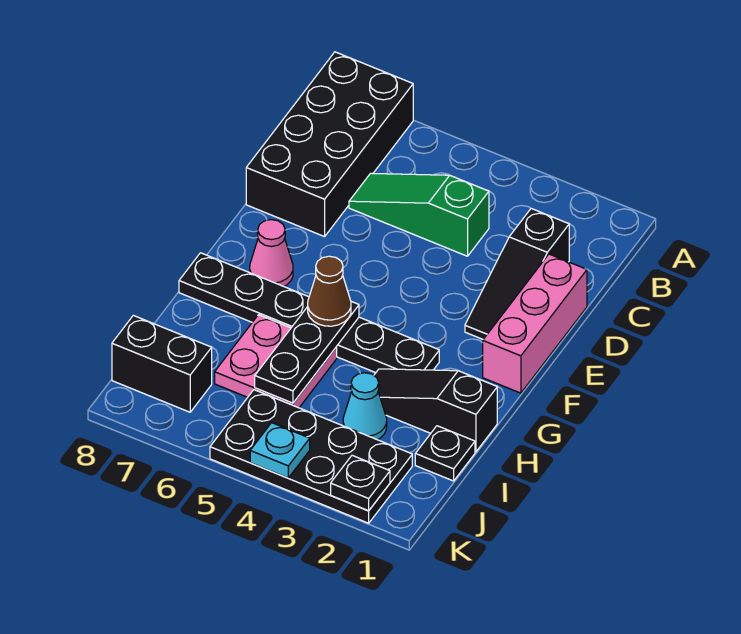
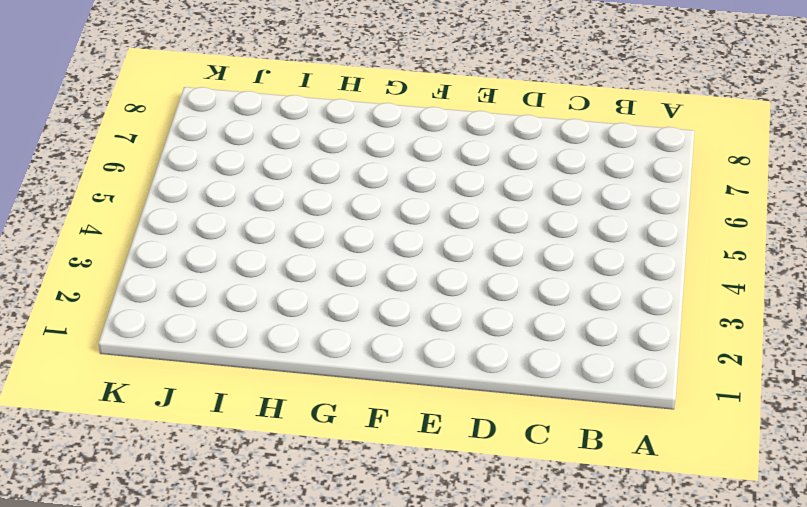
none -> black 2x4 brick [246,52,413,237]
none -> black 1x3 slope [465,209,569,339]
none -> green 1x3 slope [349,173,489,256]

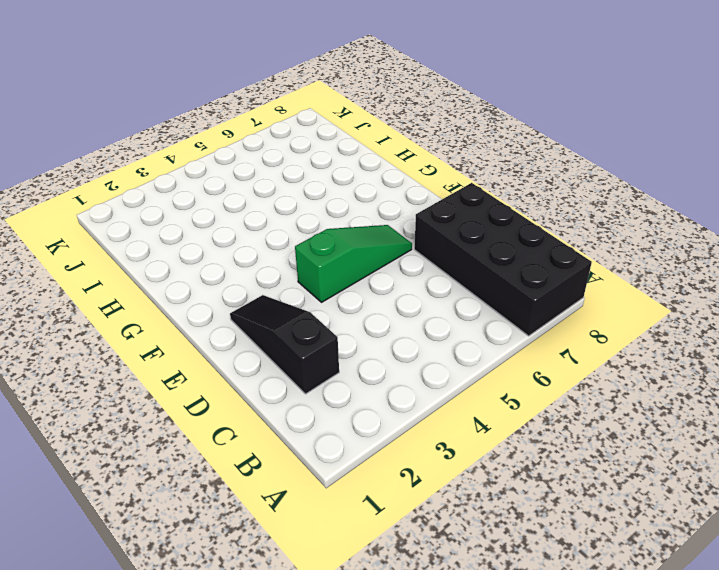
green 1x3 slope [295,225,412,302] -> green 1x3 slope moved to [349,173,489,256]
none -> pink 1x3 brick [483,254,587,393]
none -> pink 1x1 cone [250,220,293,286]
none -> black 1x6 plate [179,253,439,373]

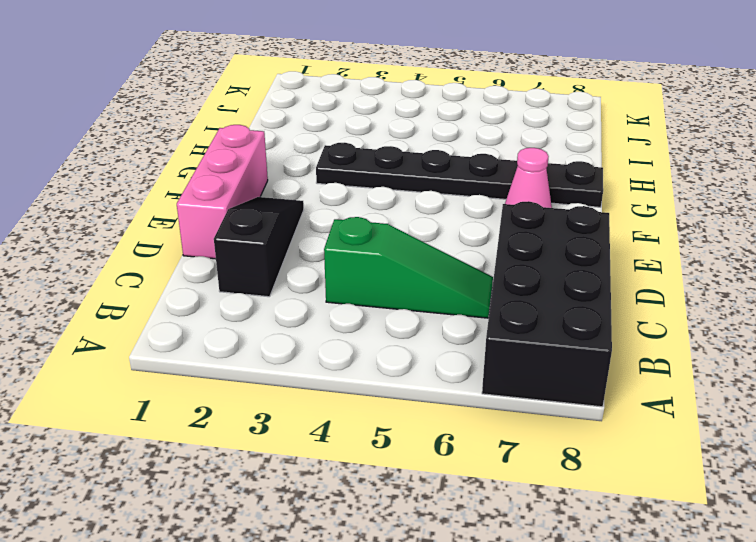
none -> black 1x3 slope [374,369,497,452]
none -> pink 2x2 plate [215,315,337,408]
none -> black 1x1 plate [415,426,475,481]

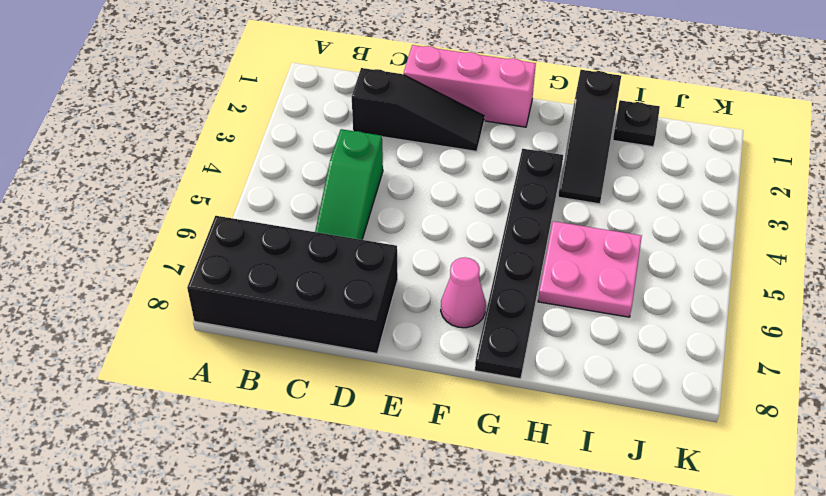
none -> cyan 1x1 cone [343,373,387,440]
none -> black 2x4 plate [210,390,412,523]
none -> black 1x2 brick [112,315,212,412]

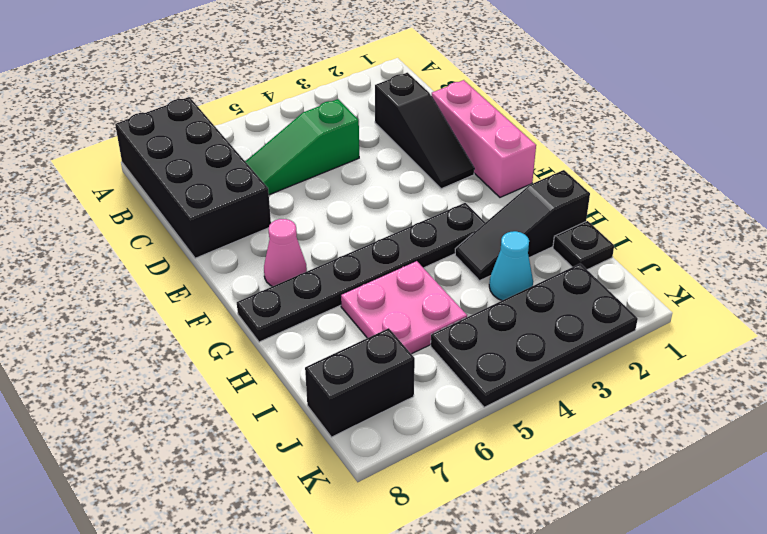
none -> black 1x3 plate [255,302,359,403]
none -> black 1x1 plate [331,455,390,511]
none -> cyan 1x1 plate [250,423,310,478]

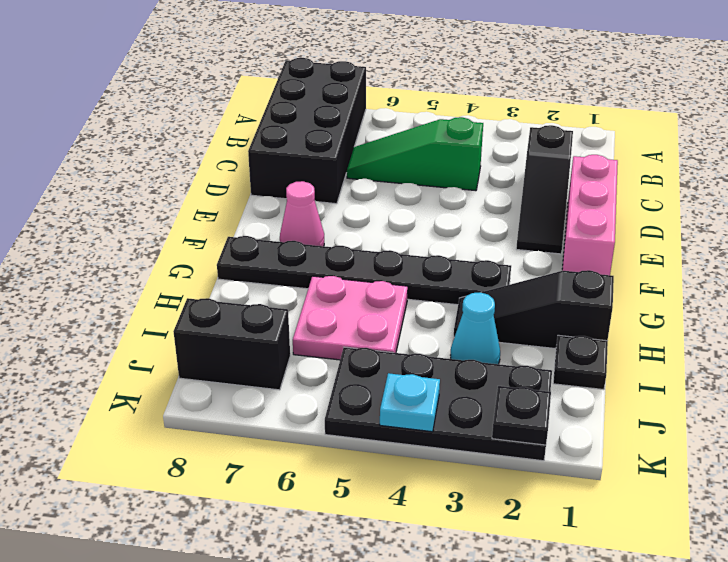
none -> black 1x3 plate [255,302,359,403]
none -> brown 1x1 cone [308,256,351,326]

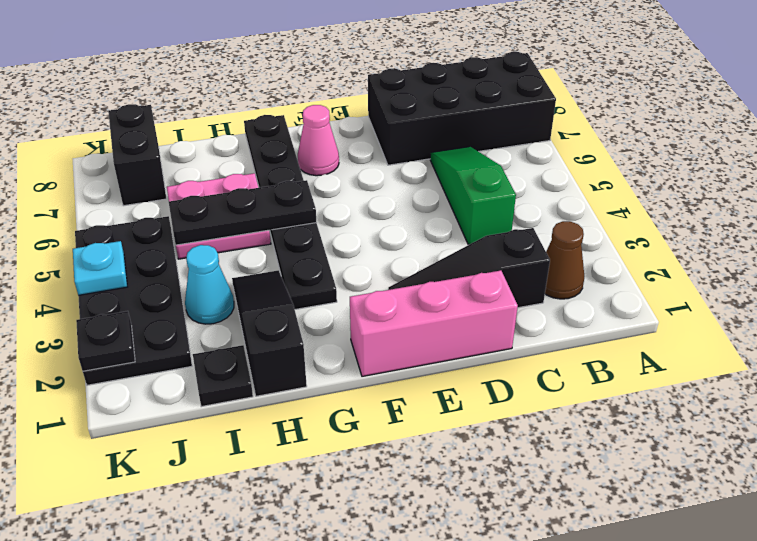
brown 1x1 cone [545,221,584,299] -> brown 1x1 cone moved to [308,256,351,326]

